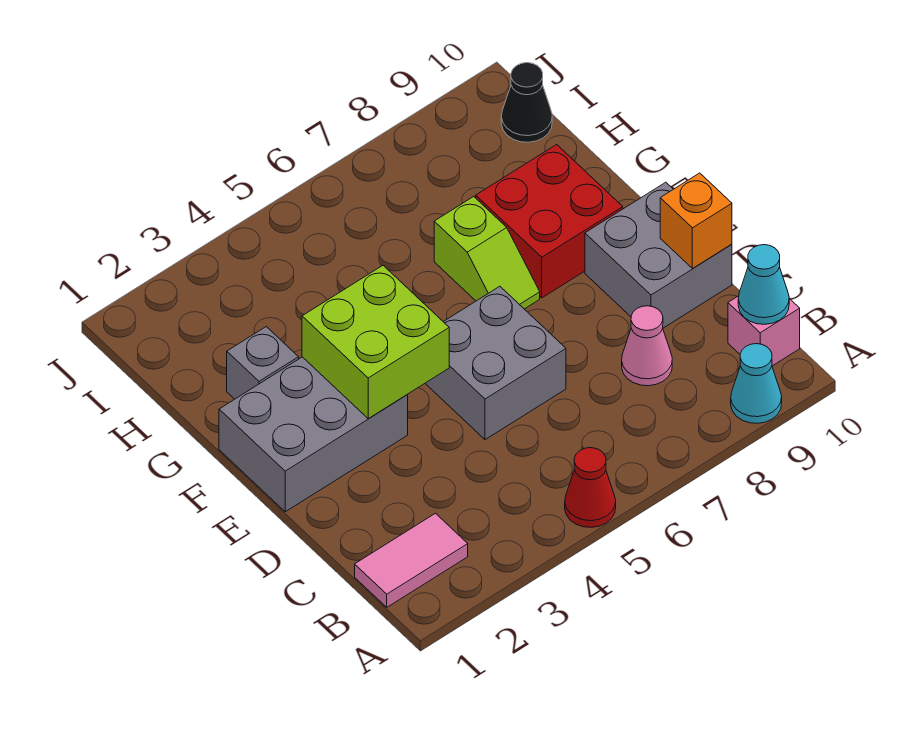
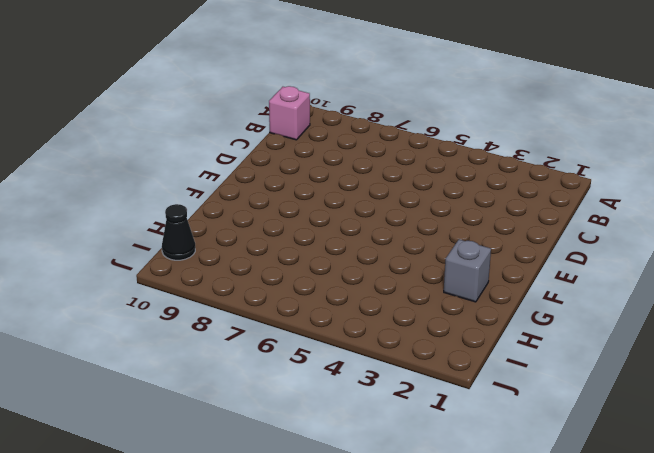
none -> red 1x1 cone [565,448,616,527]
none -> cyan 1x1 cone [731,344,782,423]
none -> pink 1x2 tile [355,513,468,607]

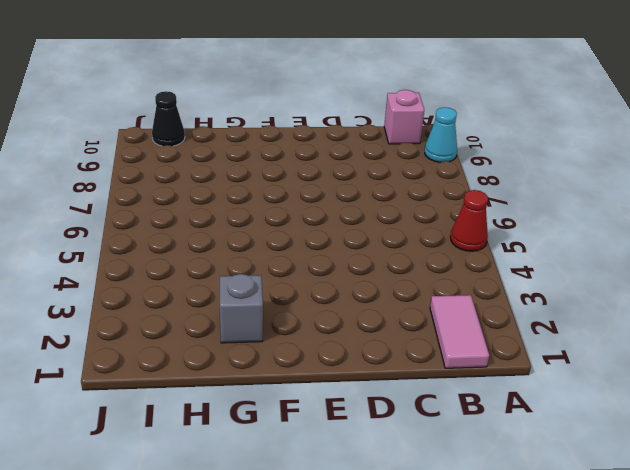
none -> pink 1x1 cone [622,306,672,386]
none -> grey 2x2 brick [425,286,566,440]
none -> grey 2x2 brick [585,182,732,328]

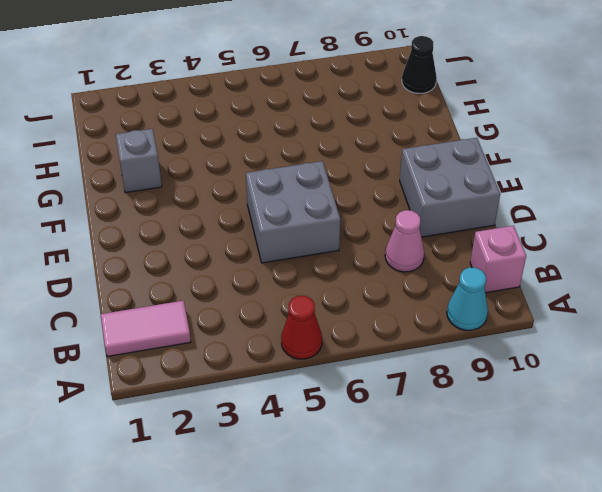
none -> grey 2x3 brick [219,357,408,512]
none -> lime 1x2 slope [434,197,540,309]
none -> red 2x2 brick [476,145,623,298]

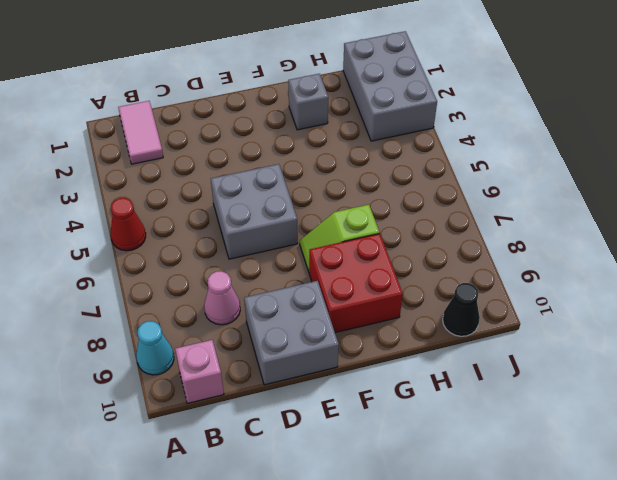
grey 2x3 brick [343,31,437,141] -> grey 2x3 brick moved to [219,357,408,512]
none -> cyan 1x1 cone [738,245,789,324]
none -> orange 1x1 brick [660,173,732,269]
none -> lime 2x2 brick [302,266,449,419]

